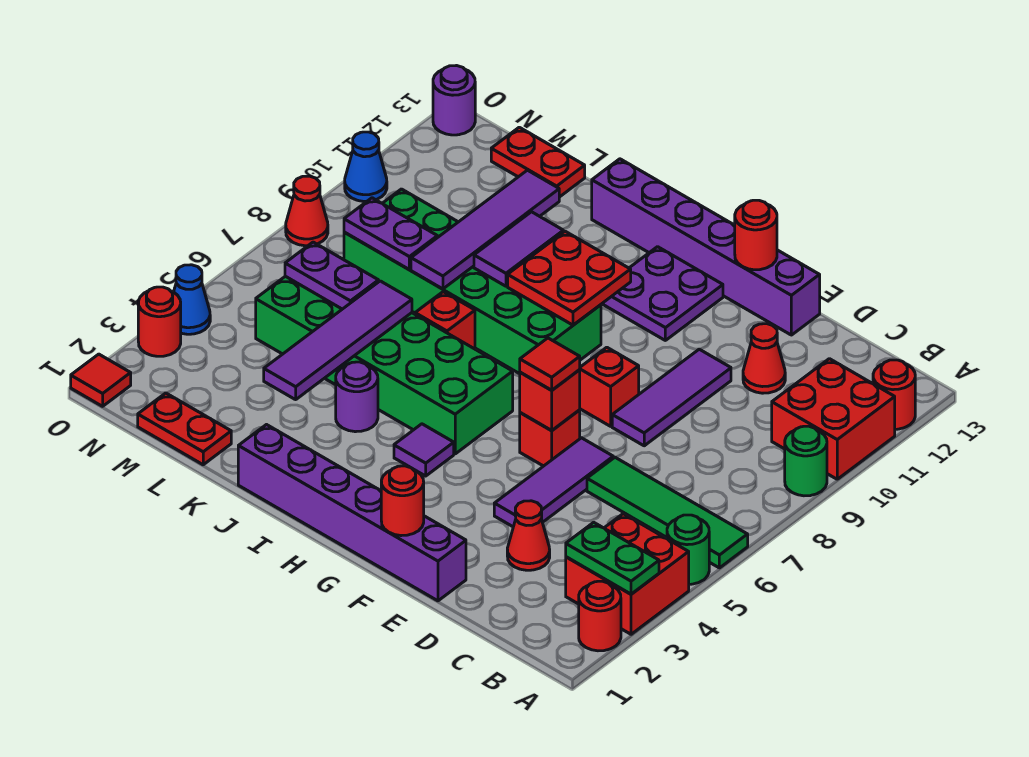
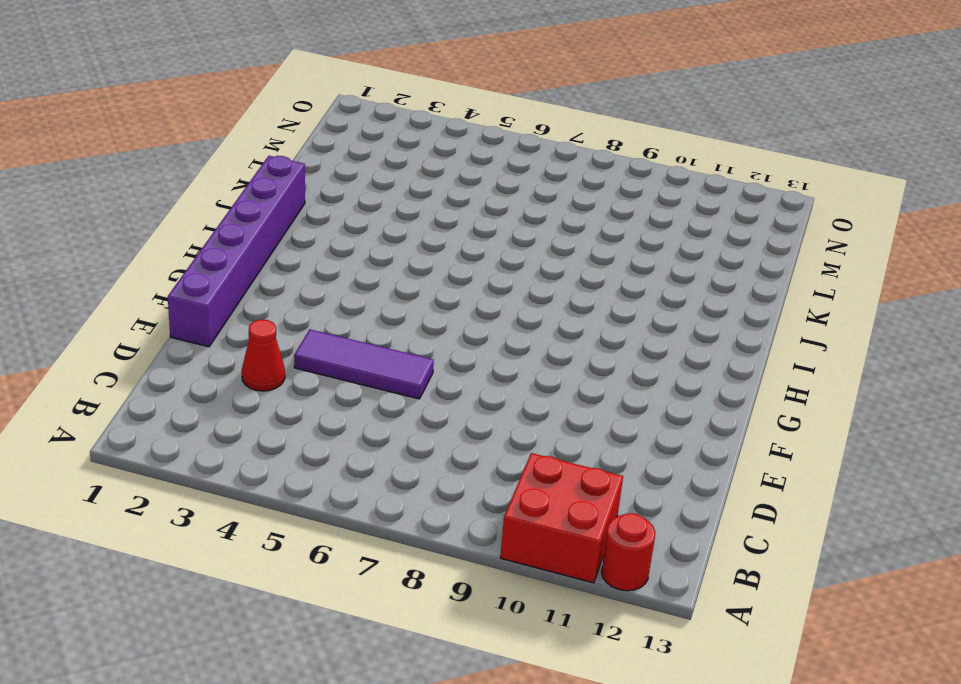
none -> red 1x1 round brick [579,581,621,651]
none -> red 2x2 brick [566,514,689,634]
none -> green 1x1 round brick [667,515,709,584]
none -> green 1x4 tile [587,457,748,568]

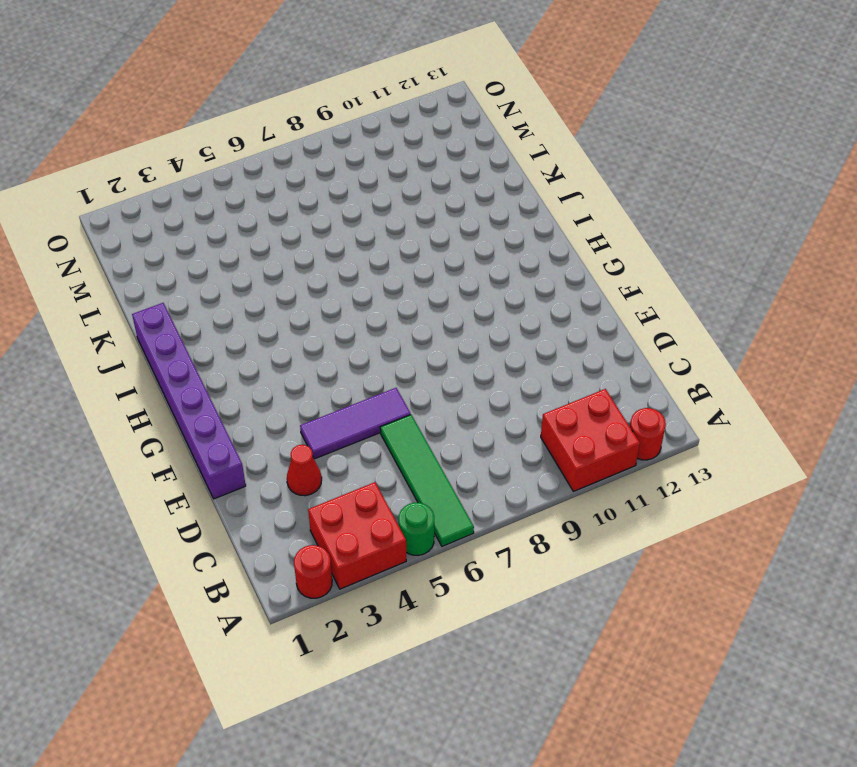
none -> green 1x1 round brick [785,426,827,496]
none -> red 1x1 cone [743,324,785,393]
none -> purple 1x3 tile [612,349,731,446]
none -> purple 1x6 brick [592,159,820,335]

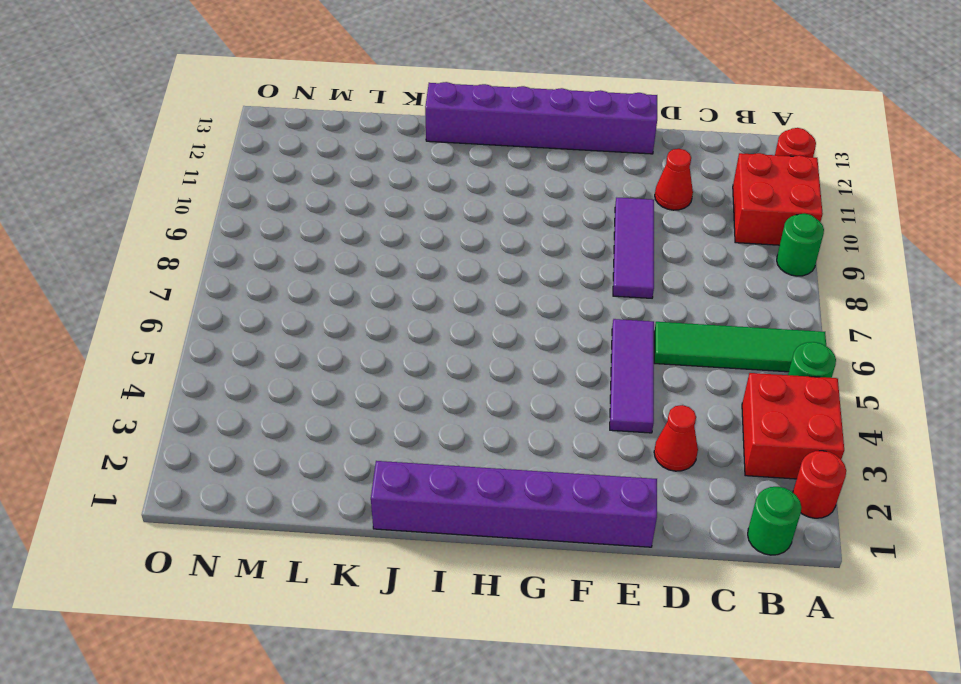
green 1x1 round brick [748,487,801,555] -> none
none -> red 1x1 brick [520,410,580,466]
none -> red 1x1 brick [580,347,639,426]
none -> purple 2x2 plate [602,247,723,340]
none -> purple 1x1 tile [394,424,454,476]

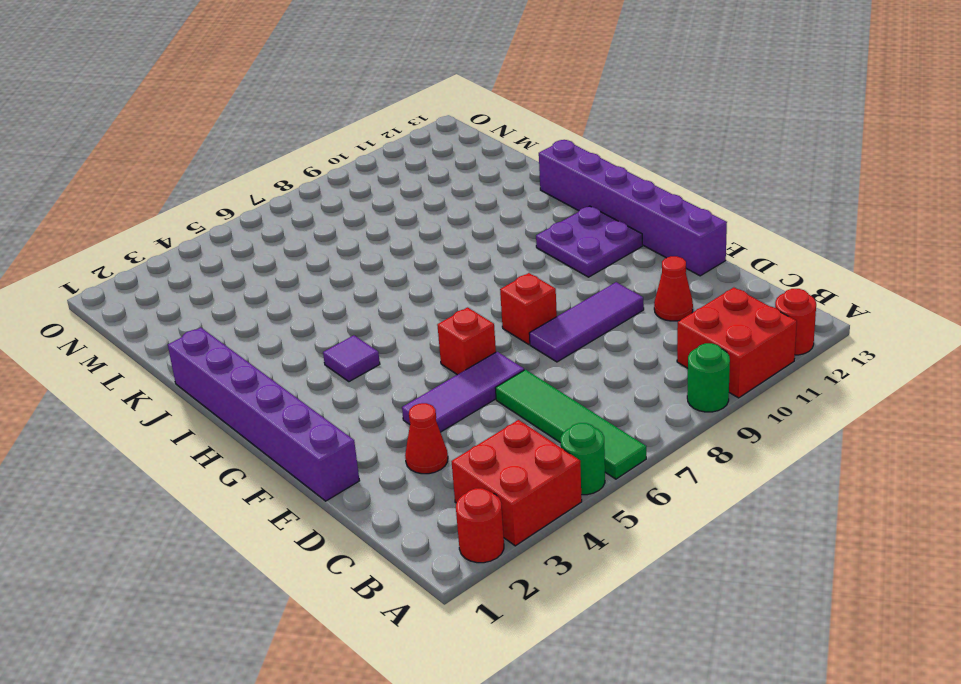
none -> green 2x6 brick [256,276,513,454]
none -> green 2x6 brick [344,189,601,374]
none -> purple 1x1 round brick [336,362,378,432]
none -> red 1x1 brick [415,292,475,349]

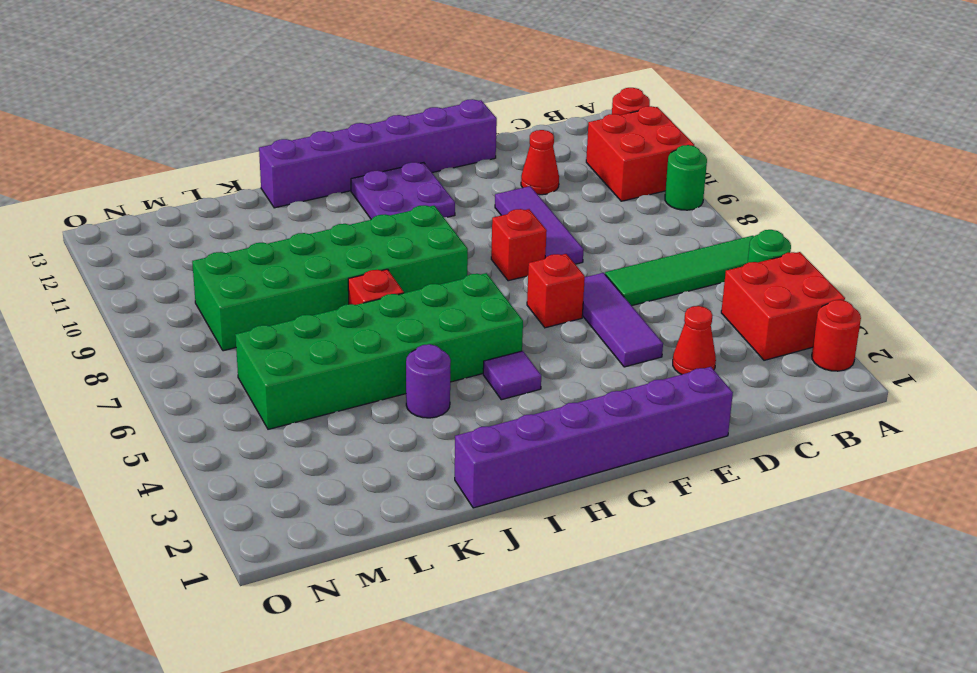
none -> red 1x2 plate [138,393,231,465]
none -> red 1x2 plate [491,127,585,197]
none -> red 1x1 tile [71,354,131,406]
none -> red 1x1 round brick [138,287,181,356]

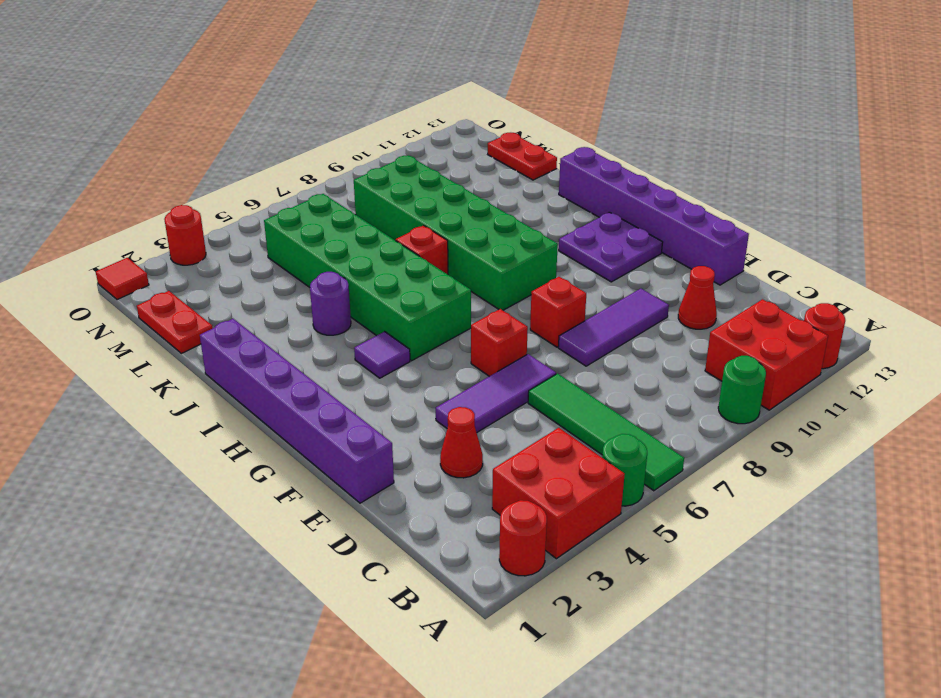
none -> blue 1x1 cone [174,265,210,334]
none -> red 1x1 cone [286,176,328,246]
none -> blue 1x1 cone [345,132,387,201]
none -> purple 1x1 round brick [433,66,475,135]

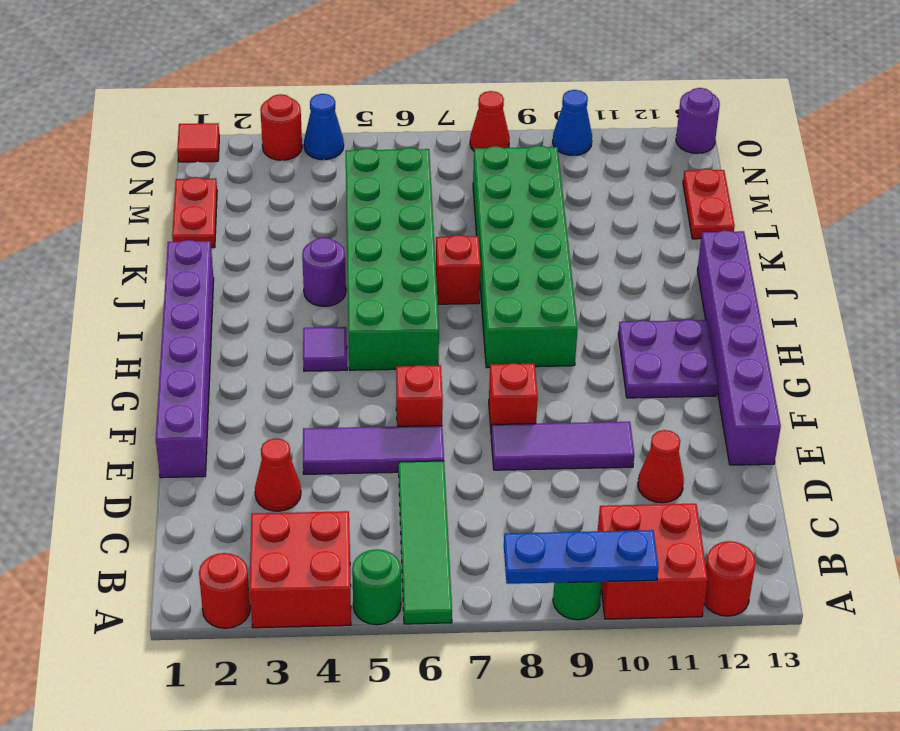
blue 1x3 plate [504,530,659,584] -> none
none -> green 1x2 plate [566,522,659,594]
none -> red 1x1 round brick [381,466,424,536]
none -> red 1x1 brick [520,370,580,431]
none -> red 1x1 round brick [735,200,777,270]

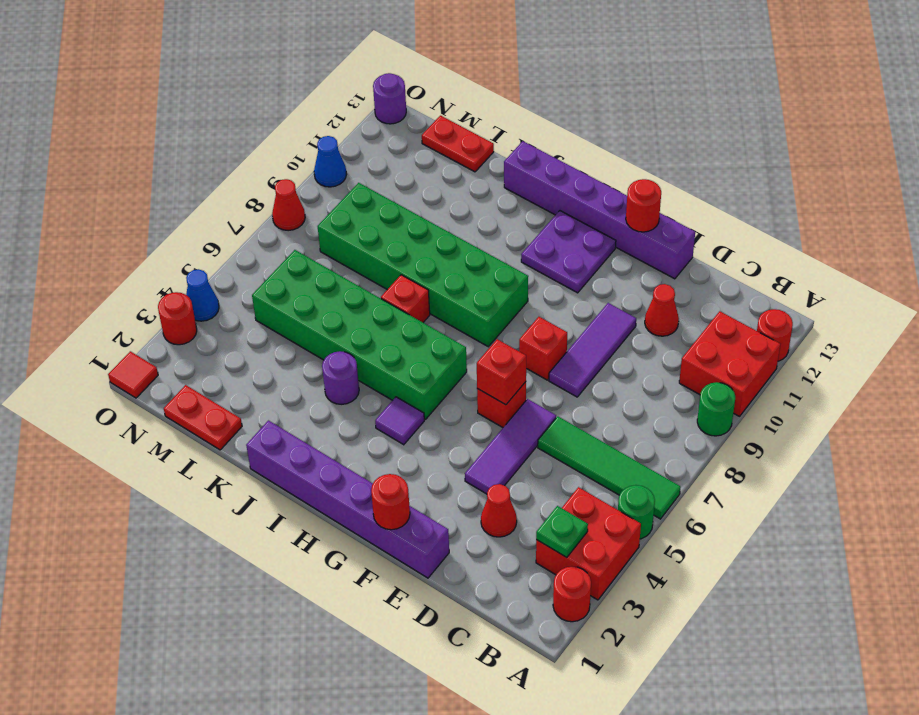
green 1x1 plate [536,506,588,558] -> green 1x2 plate [566,522,659,594]
none -> red 2x2 plate [508,231,631,325]
none -> purple 1x2 tile [474,212,563,286]
none -> purple 1x4 tile [264,281,412,400]
none -> purple 1x4 tile [411,170,559,289]

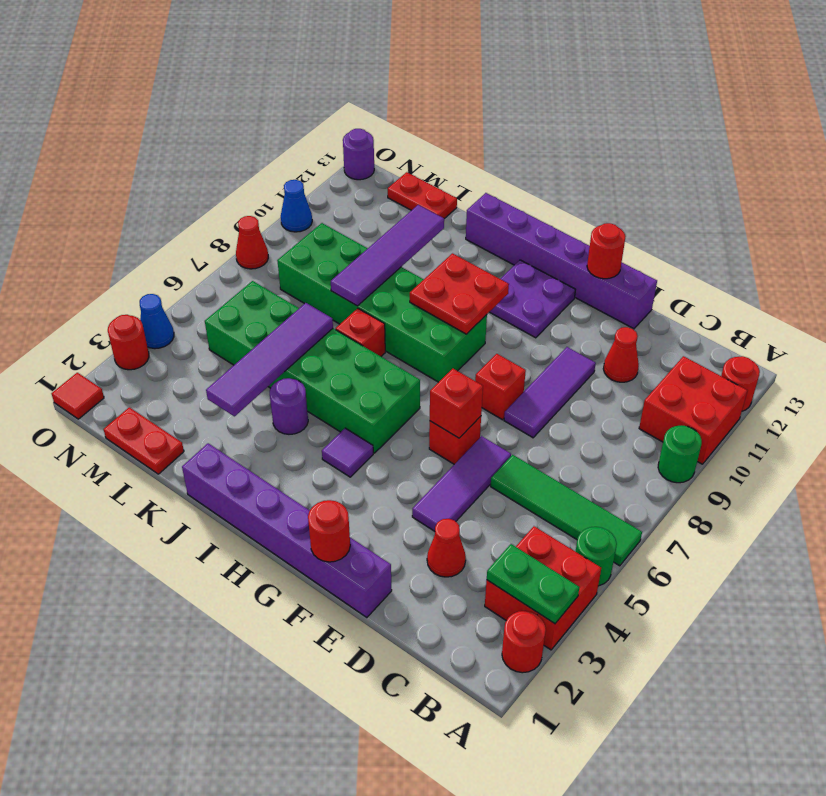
none -> purple 1x2 tile [474,212,563,286]
none -> purple 1x2 plate [285,242,379,309]
none -> purple 1x2 plate [344,198,437,269]
none -> red 1x1 tile [520,338,580,390]

